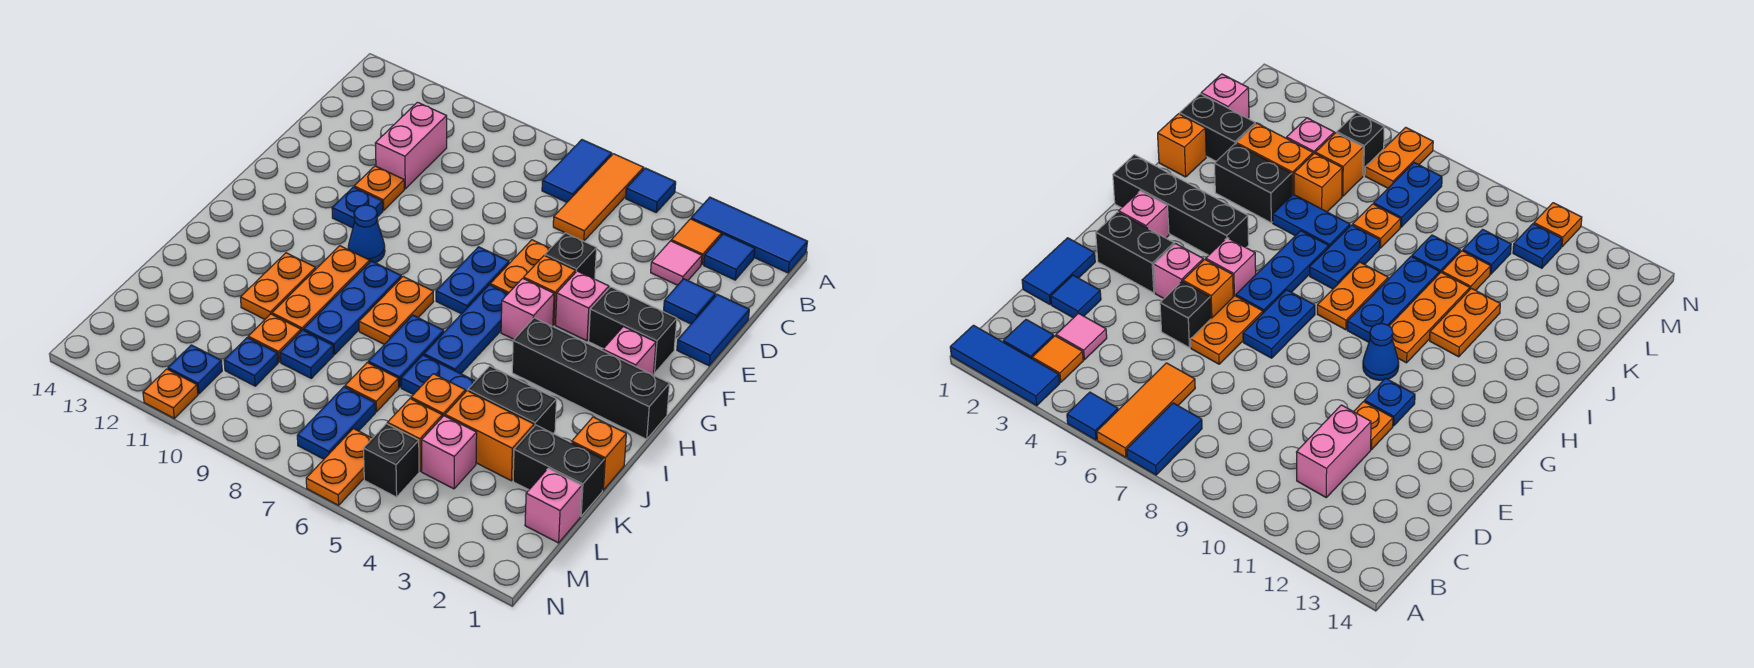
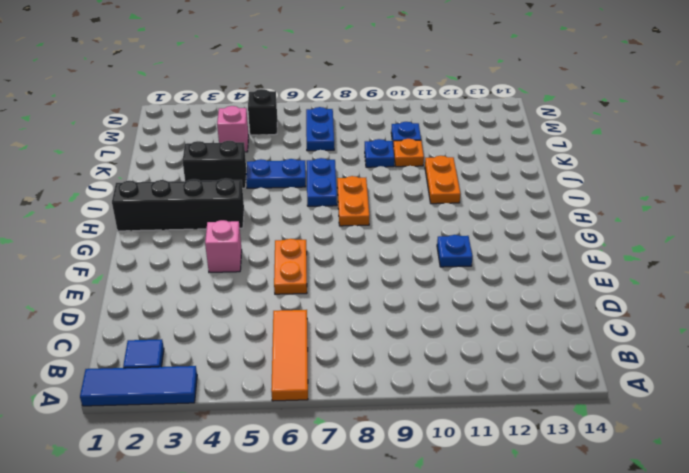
none -> blue 1x1 tile [626,168,676,212]
none -> blue 1x2 tile [542,140,612,202]
none -> orange 1x1 tile [671,219,722,265]
none -> pink 1x1 tile [651,241,702,285]

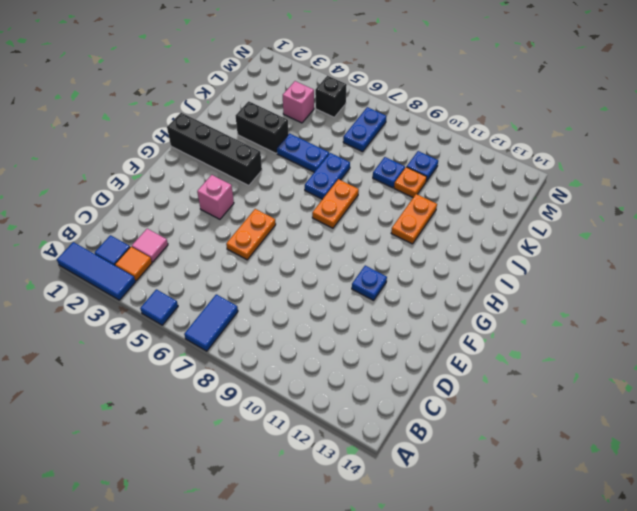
none -> orange 1x3 tile [553,154,644,241]
none -> pink 1x2 brick [375,102,447,189]
none -> blue 1x2 tile [677,294,749,366]
none -> blue 1x1 tile [664,279,715,324]

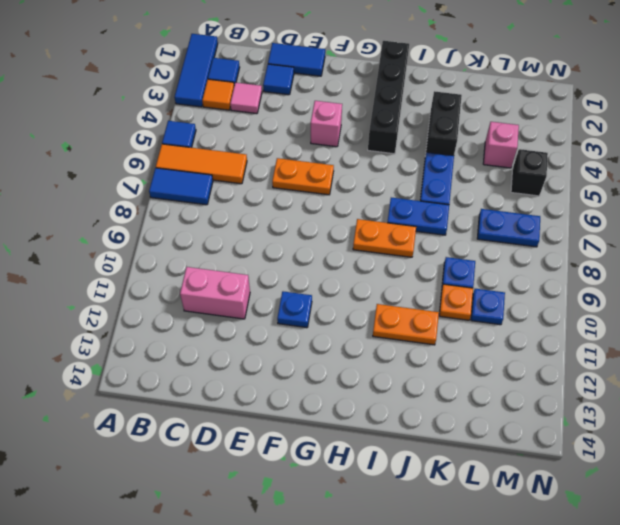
none -> black 1x1 brick [545,233,596,279]
none -> orange 1x1 plate [354,166,404,210]
none -> black 1x2 brick [589,287,677,373]
none -> orange 1x1 brick [524,256,575,325]

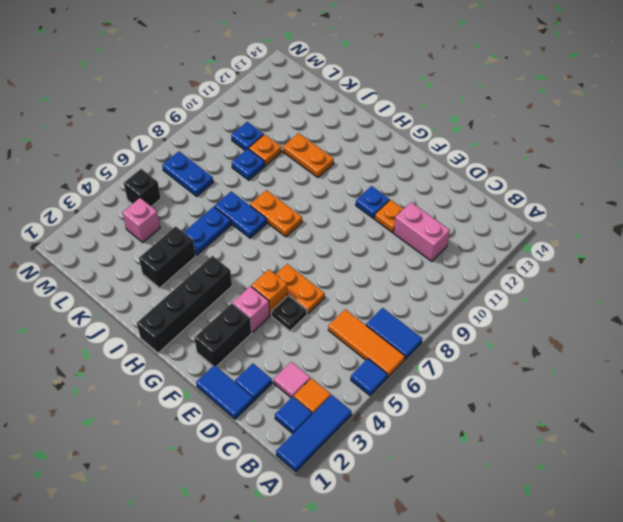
black 1x1 plate [271,296,307,331] -> black 1x1 brick [545,233,596,279]
none -> blue 1x2 plate [436,247,509,314]
none -> pink 1x1 brick [603,327,656,375]
none -> pink 1x1 brick [501,278,554,339]
none -> blue 1x3 plate [424,285,508,374]

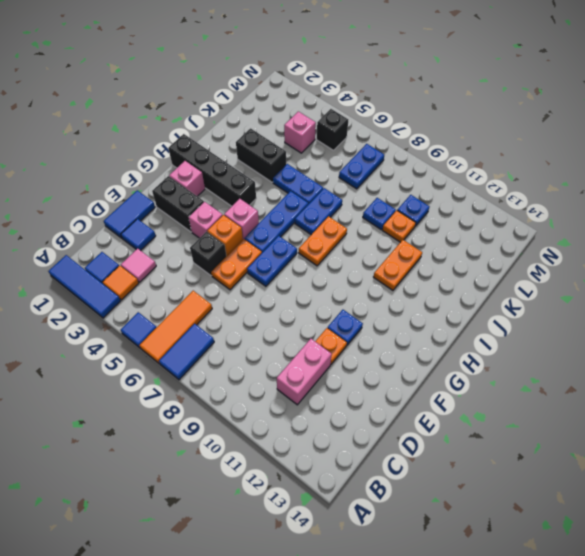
none -> blue 1x1 cone [348,205,385,263]
none -> blue 1x3 plate [304,261,401,355]
none -> orange 1x3 plate [272,246,370,331]
none -> orange 1x1 brick [572,417,626,490]

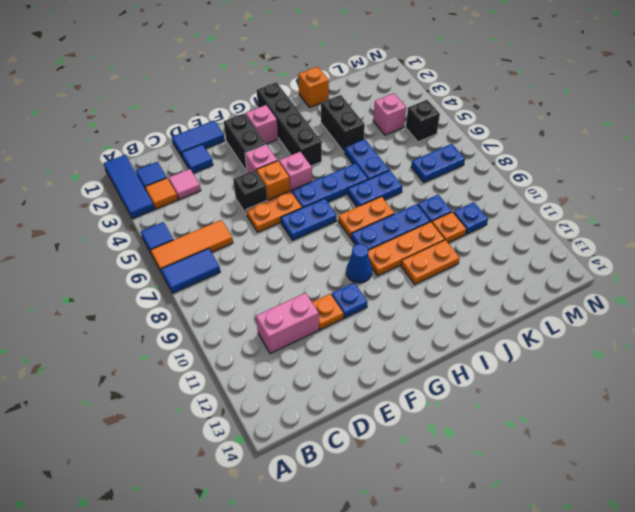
none -> black 1x2 brick [513,425,604,516]
none -> orange 1x2 brick [445,391,534,481]
none -> orange 1x1 brick [411,374,465,417]
none -> orange 1x1 plate [345,363,399,412]

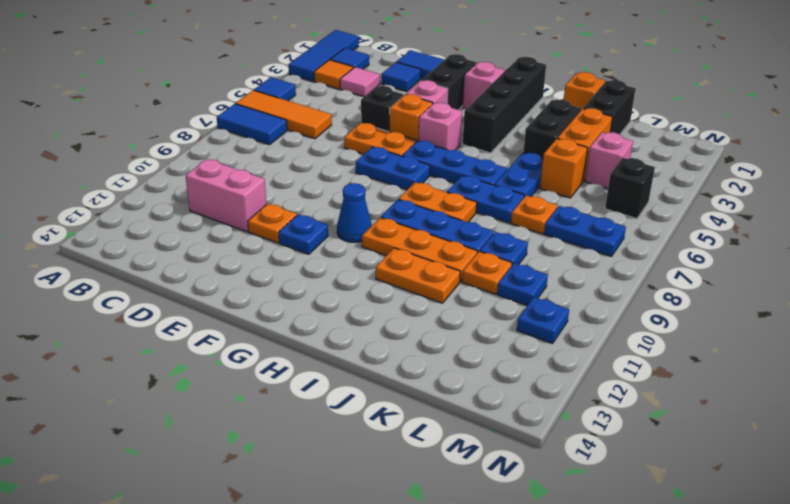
none -> pink 1x1 brick [525,468,582,543]
none -> orange 1x1 brick [387,399,442,471]
none -> orange 1x2 plate [306,428,372,505]
none -> orange 1x1 plate [143,369,198,418]

